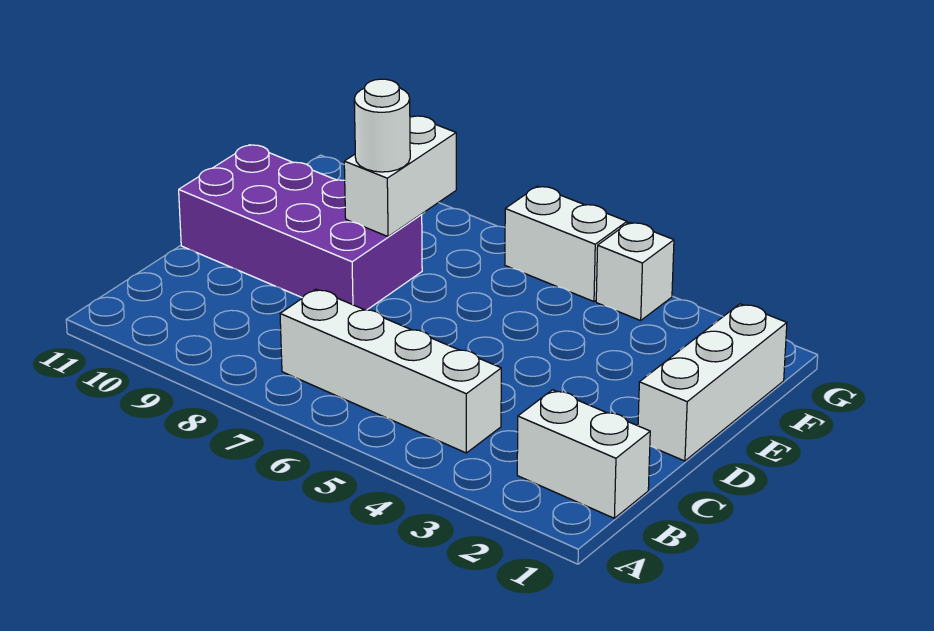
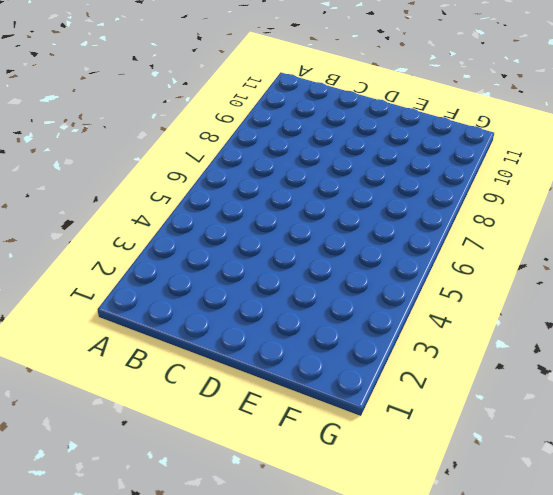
none -> white 1x2 brick [517,390,650,518]
none -> white 1x4 brick [280,289,501,453]

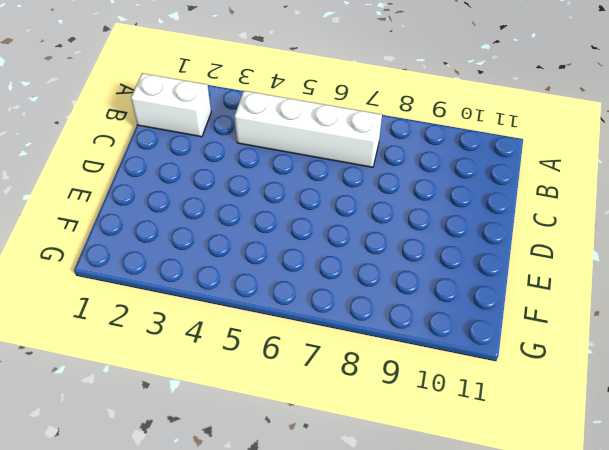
none -> white 1x3 brick [638,304,787,461]
none -> purple 2x4 brick [179,145,422,310]

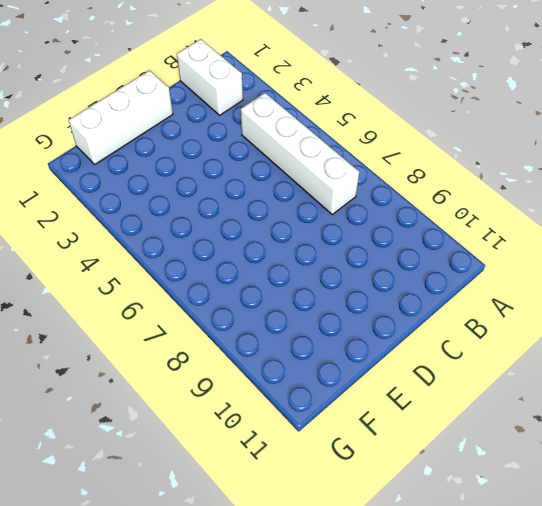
none -> purple 2x4 brick [179,145,422,310]
none -> white 1x1 brick [596,222,674,321]

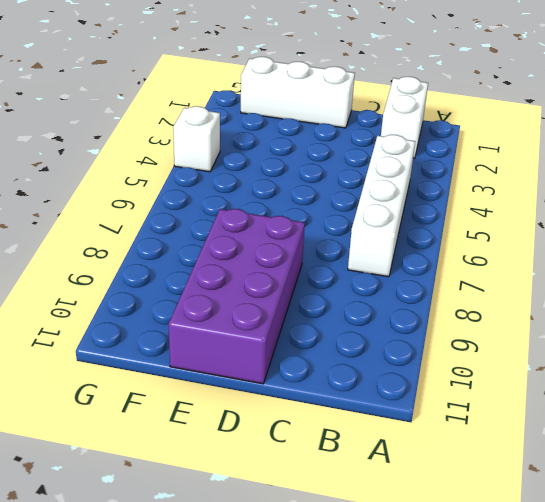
none -> white 1x2 brick [505,186,627,302]
none -> white 1x2 brick [344,116,456,237]

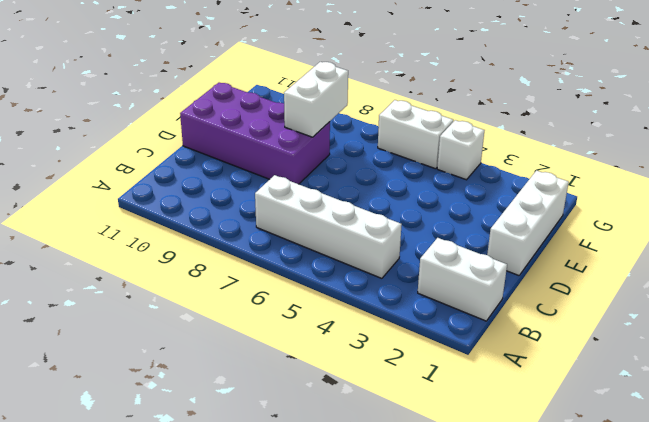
none -> white 1x1 round brick [354,79,410,172]

